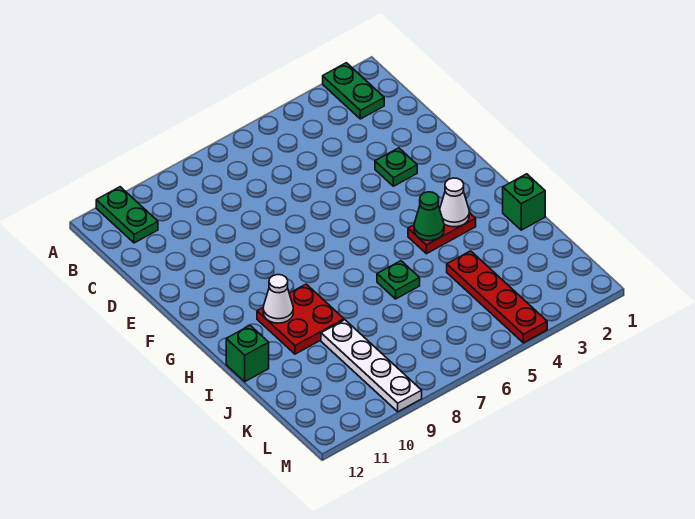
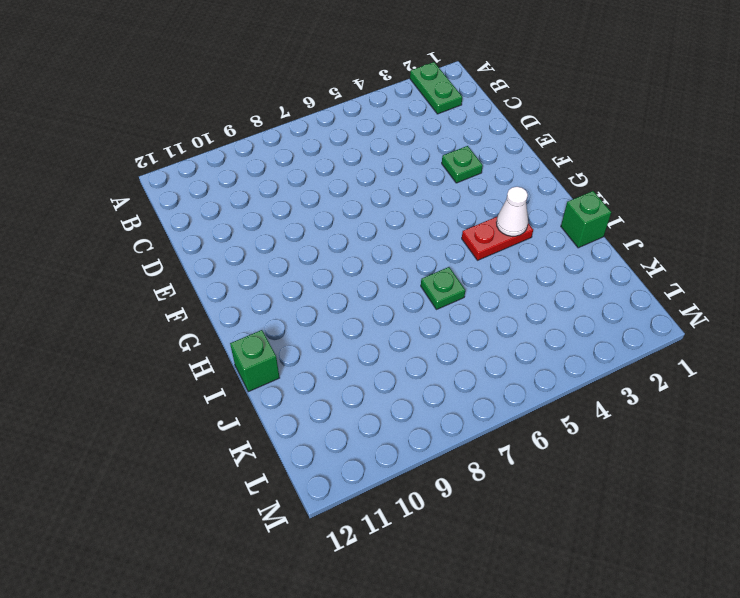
none -> green 1x2 plate [96,187,158,243]
none -> red 2x2 plate [257,284,344,354]
none -> red 1x4 plate [447,251,547,343]

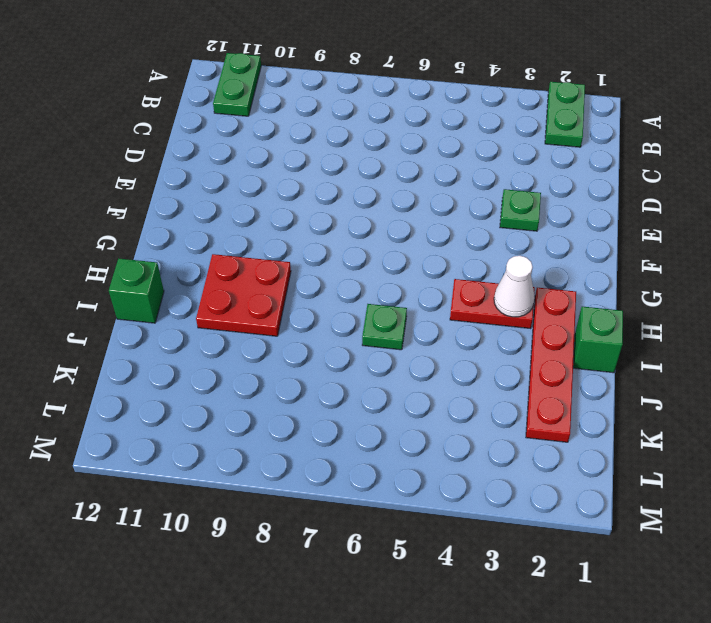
red 1x4 plate [526,288,576,442] -> red 1x4 plate moved to [447,251,547,343]
none -> white 1x4 plate [321,320,422,412]
none -> green 1x1 cone [414,192,444,241]
none -> white 1x1 cone [263,275,293,323]

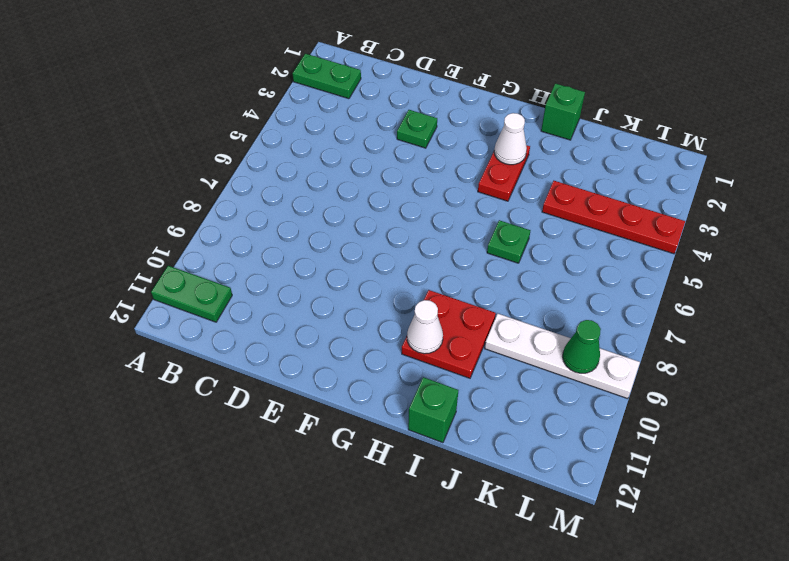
green 1x1 cone [563,320,601,373] -> green 1x1 cone moved to [414,192,444,241]

